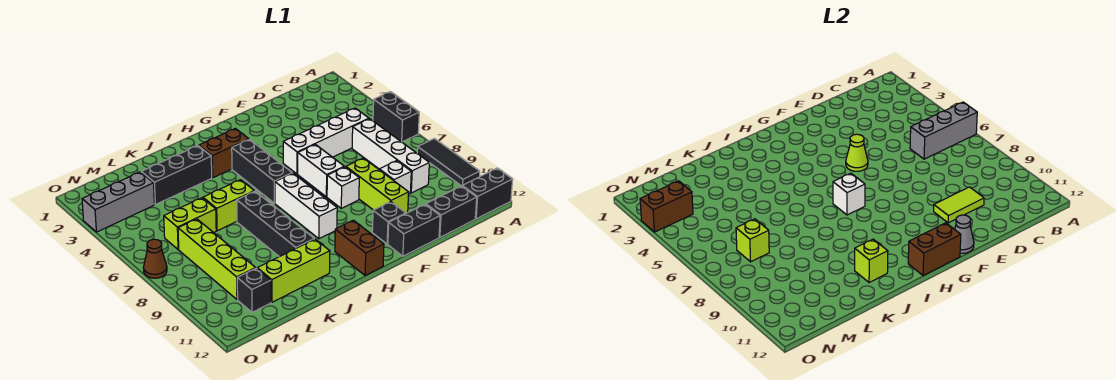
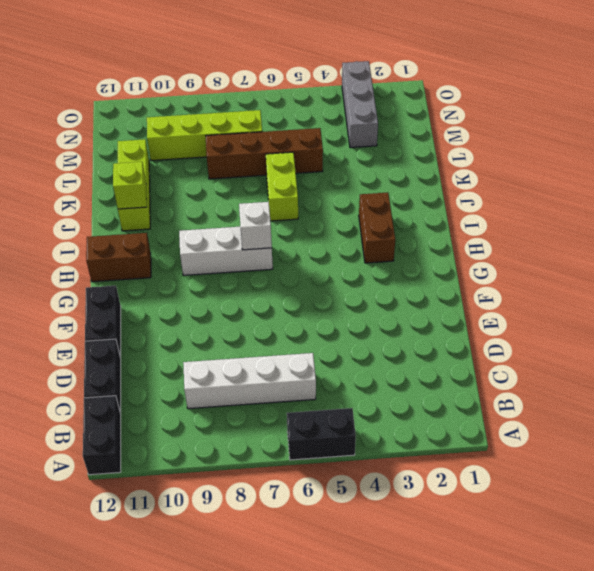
brown 1x4 brick [206,128,323,179] -> lime 1x2 brick [164,198,216,250]
none -> black 1x3 tile [417,139,480,186]
none -> white 1x4 brick [283,108,369,174]
none -> white 1x1 brick [379,161,411,195]
none -> lime 1x3 brick [346,158,409,213]

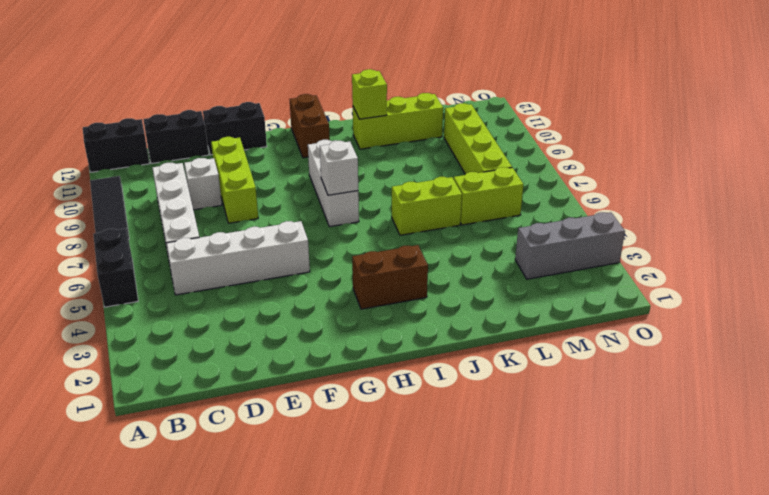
none -> white 1x2 brick [298,144,344,197]
none -> white 1x1 brick [327,167,359,208]
none -> black 1x1 brick [372,202,406,244]
none -> black 1x3 brick [232,140,292,203]

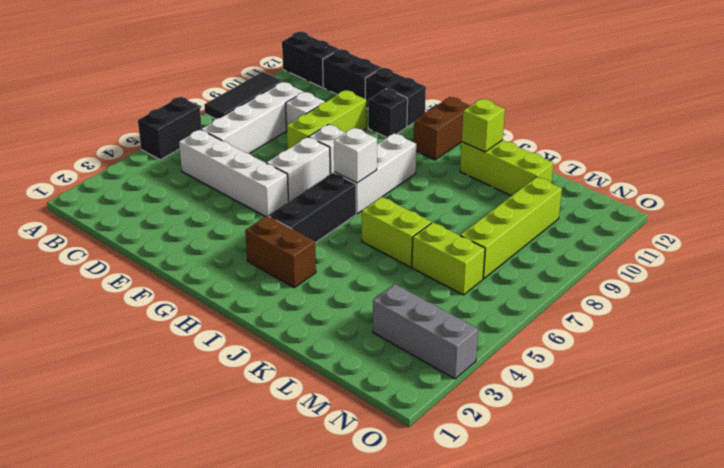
none -> black 1x3 brick [141,146,212,205]
none -> black 1x4 brick [237,191,314,257]
none -> black 1x1 brick [237,268,271,312]
none -> brown 1x1 cone [143,239,167,278]

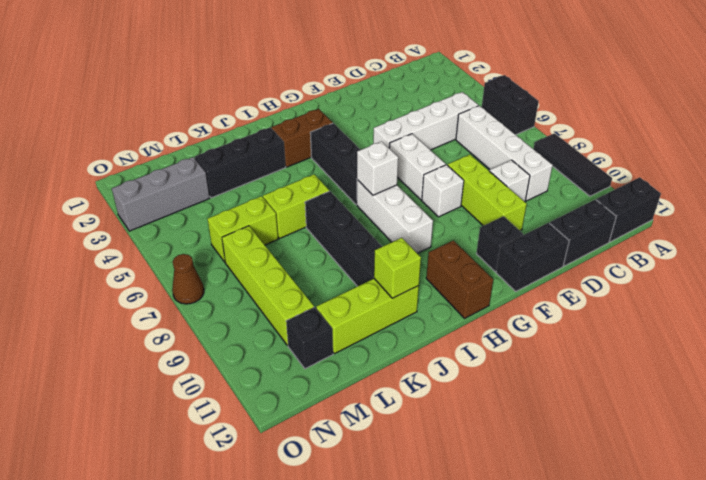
none -> grey 1x3 brick [910,102,977,159]
none -> lime 1x2 tile [934,187,984,223]
none -> lime 1x1 cone [846,134,868,171]
none -> grey 1x1 cone [955,215,974,253]

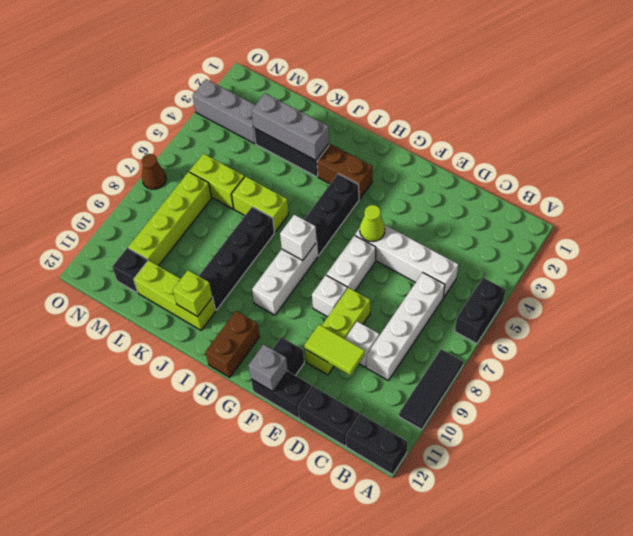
grey 1x1 brick [248,344,288,392] -> grey 1x1 cone [955,215,974,253]
grey 1x3 brick [251,93,329,160] -> grey 1x3 brick moved to [910,102,977,159]
none -> brown 1x2 brick [908,223,961,276]
none -> lime 1x1 brick [736,219,769,262]
none -> brown 1x2 brick [640,181,693,232]

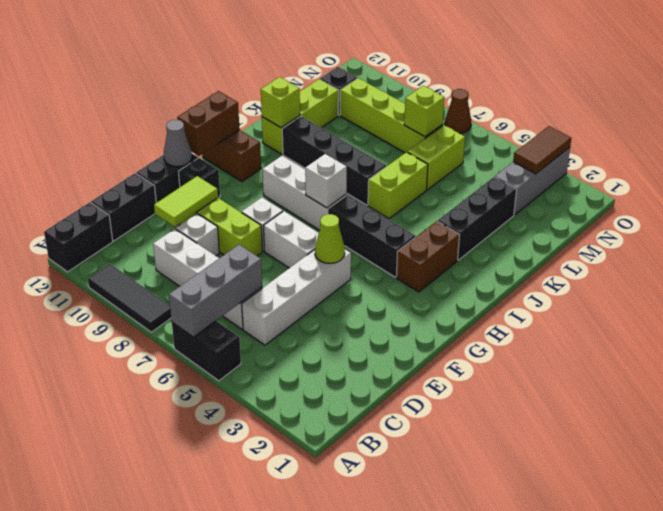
brown 1x2 tile [513,126,571,174] -> brown 1x2 brick [640,181,693,232]

